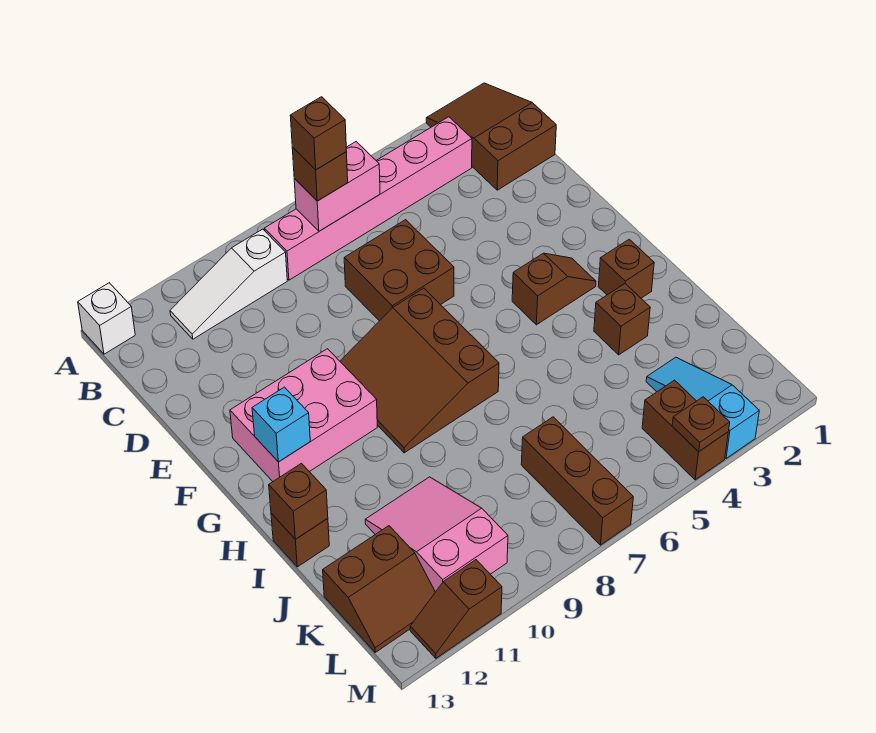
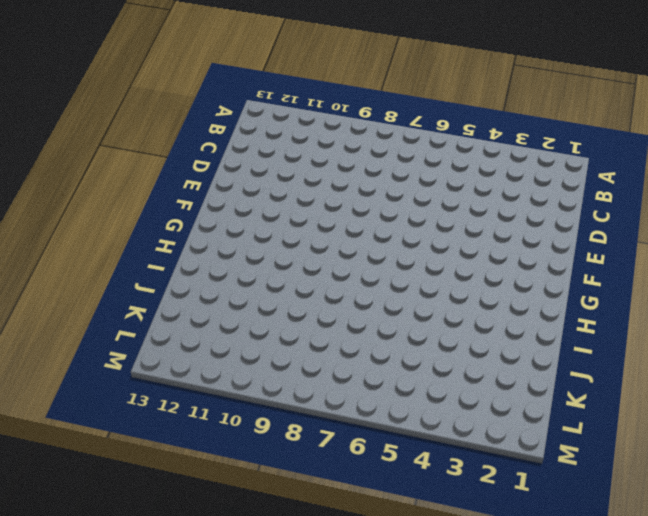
none -> brown 2x3 slope [426,83,556,190]
none -> white 1x1 brick [78,283,135,354]
none -> pink 1x6 brick [264,117,472,280]

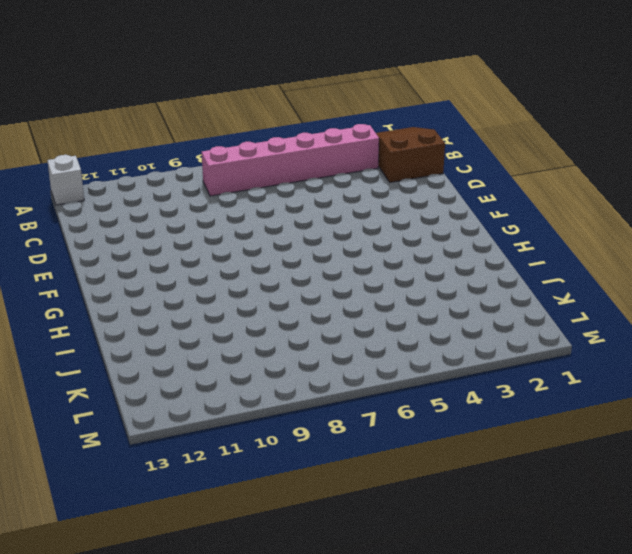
none -> white 1x3 slope [170,229,287,339]
none -> brown 2x2 brick [344,220,454,321]
none -> brown 3x3 slope [340,288,499,453]

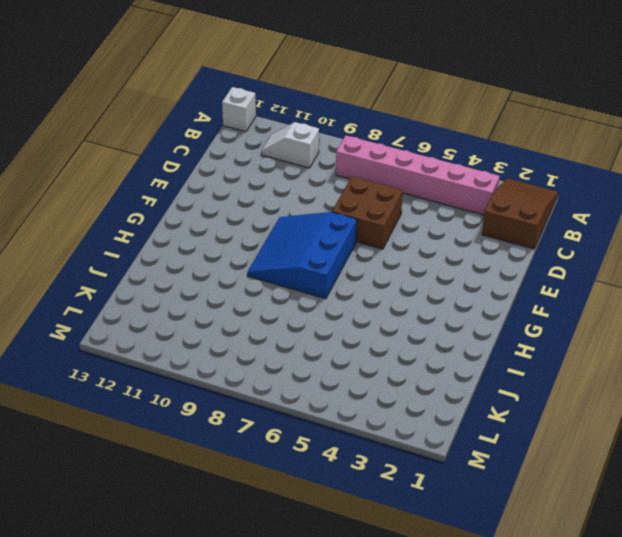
white 1x2 slope [261,122,319,168] -> white 1x3 slope [170,229,287,339]
blue 3x3 slope [247,212,357,299] -> brown 3x3 slope [340,288,499,453]
none -> pink 2x3 brick [230,349,377,481]
none -> brown 1x2 slope [512,253,596,325]
none -> brown 1x1 brick [598,239,654,298]

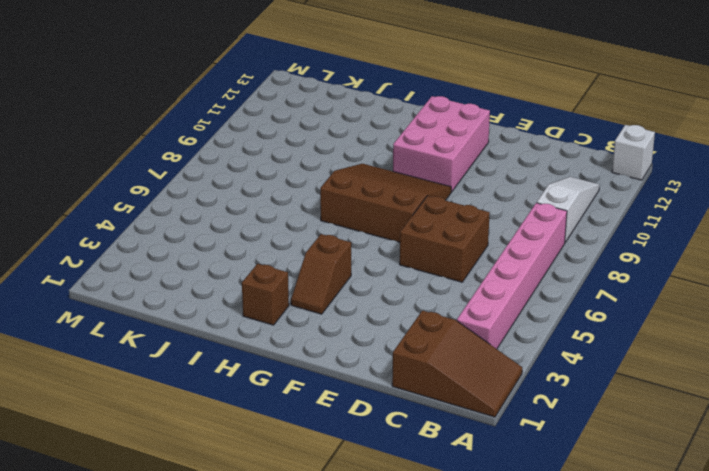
none -> brown 1x1 brick [594,284,650,355]
none -> brown 1x1 brick [271,513,329,567]
none -> pink 2x3 slope [365,477,508,592]

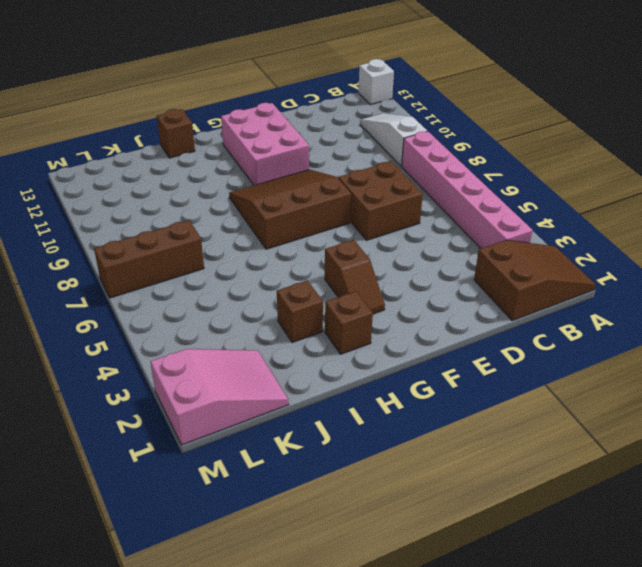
pink 2x3 slope [150,349,289,445] -> pink 2x3 slope moved to [365,477,508,592]
none -> cyan 1x3 slope [646,357,759,458]
none -> brown 2x2 slope [323,526,435,652]
none -> brown 1x2 brick [642,380,728,480]

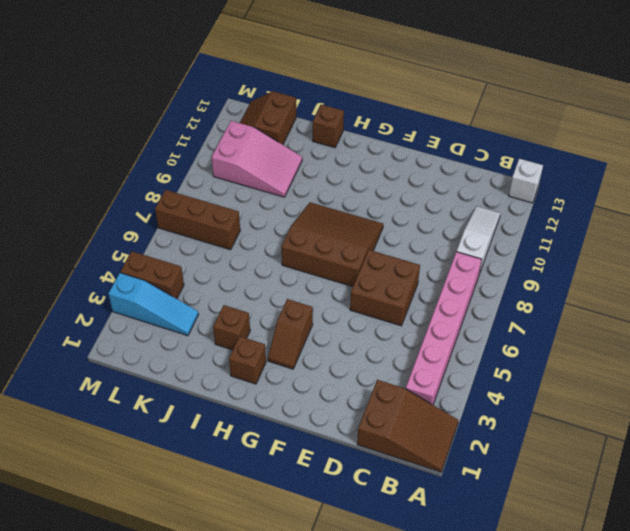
none -> pink 2x3 brick [230,349,377,481]
none -> brown 1x2 slope [410,560,502,658]
none -> pink 1x2 brick [294,142,380,231]

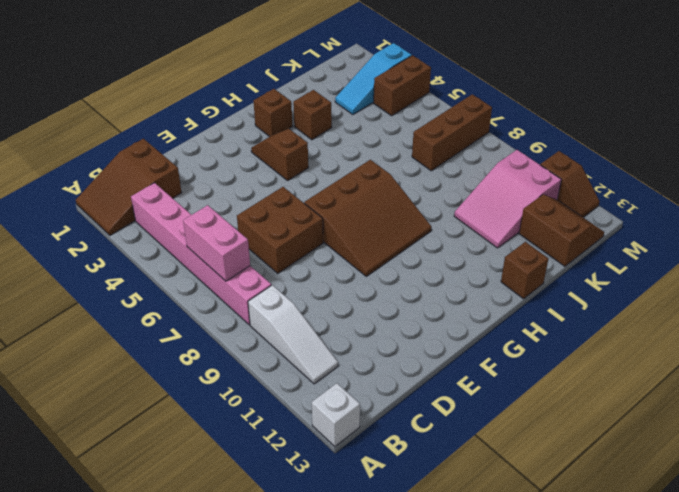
none -> pink 2x3 brick [230,349,377,481]
none -> cyan 1x1 brick [252,387,310,462]
none -> brown 1x1 brick [269,464,328,539]

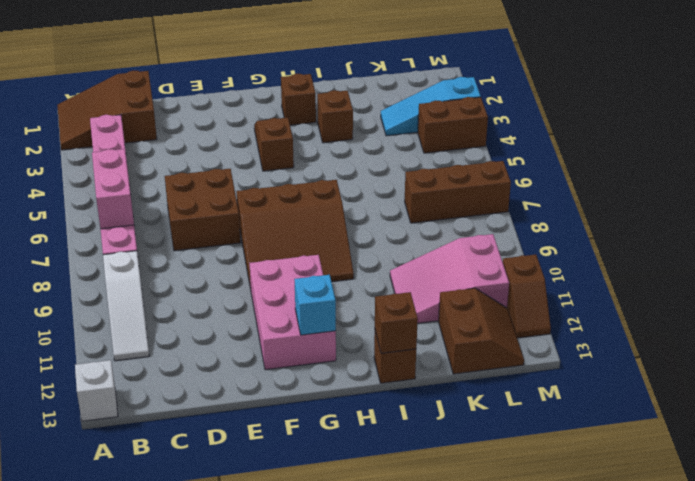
none -> brown 1x1 plate [672,397,730,452]
none -> brown 1x1 brick [292,147,348,201]
none -> brown 1x1 brick [290,97,346,170]

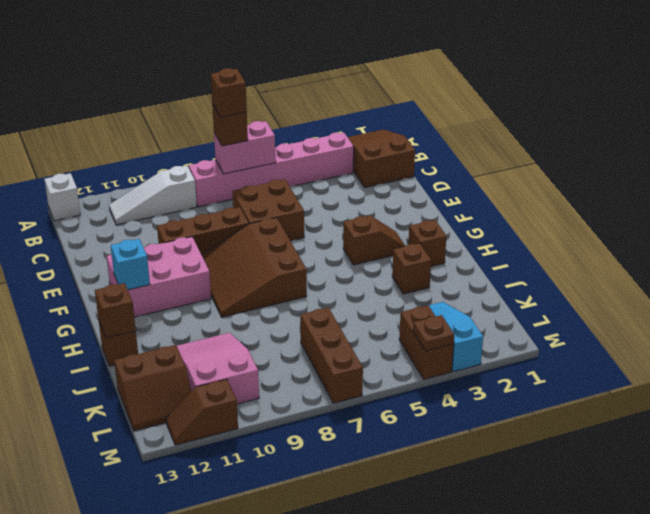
brown 1x3 brick [157,207,249,255] -> none

